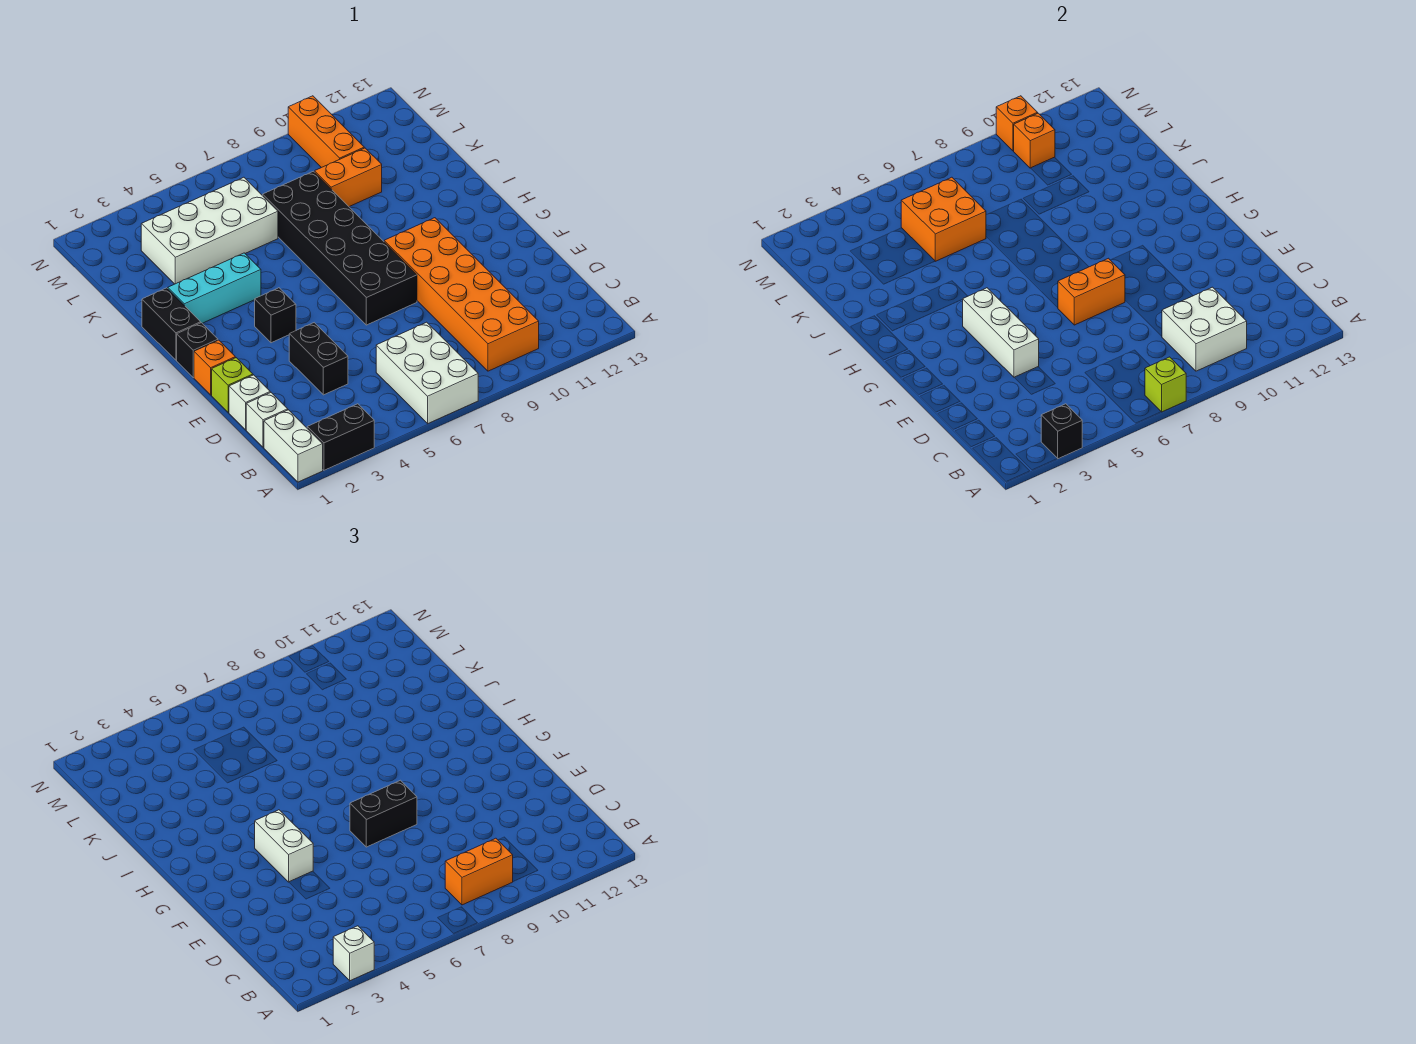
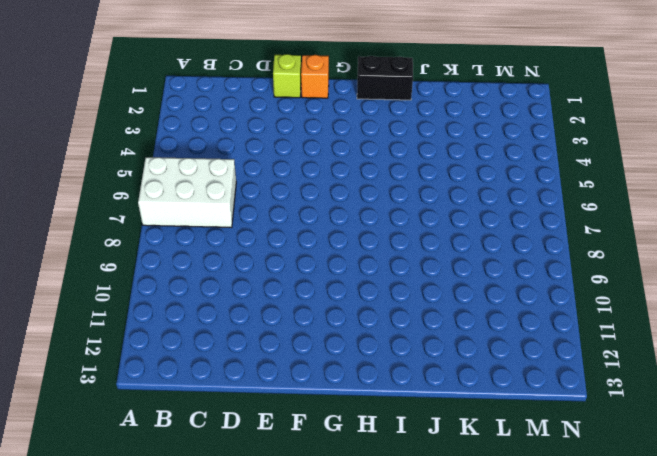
none -> white 1x2 brick [264,410,323,482]
none -> black 1x2 brick [307,404,374,470]
none -> orange 2x6 brick [384,218,539,371]

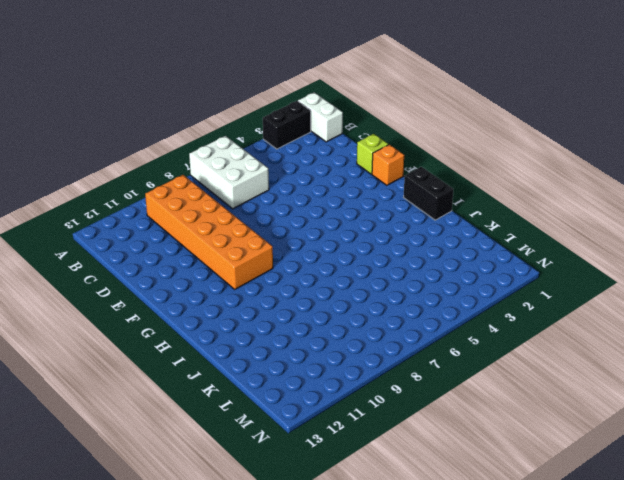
none -> white 1x1 brick [246,392,288,447]
none -> white 1x1 brick [229,375,270,430]
none -> black 1x2 brick [289,323,348,395]

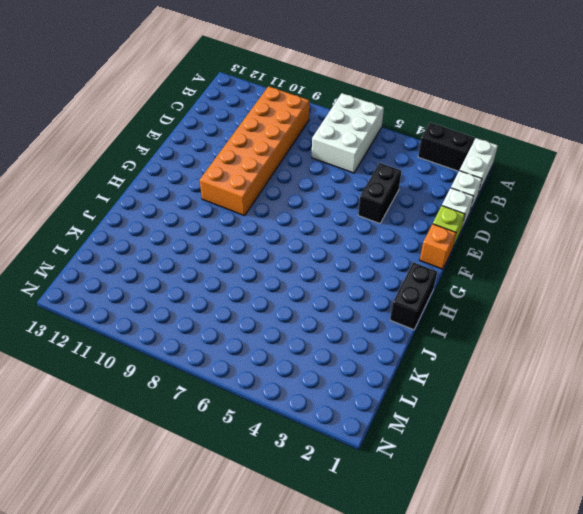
none -> black 2x6 brick [263,171,417,325]
none -> black 1x1 brick [177,323,218,378]
none -> black 1x1 brick [255,288,296,343]

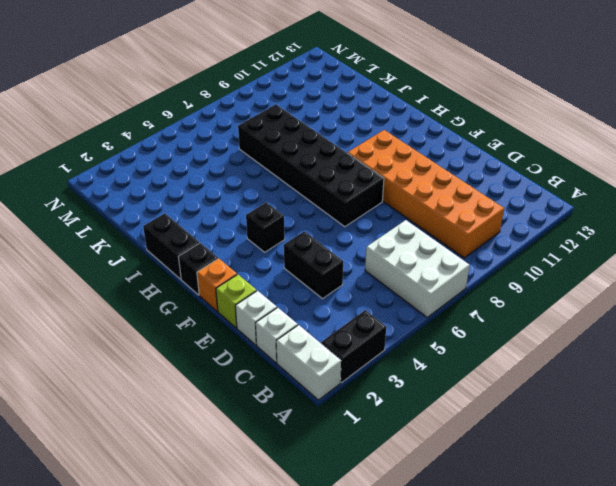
none -> cyan 1x3 brick [168,253,261,323]
none -> white 2x4 brick [141,177,278,284]
none -> orange 1x2 brick [315,148,382,207]

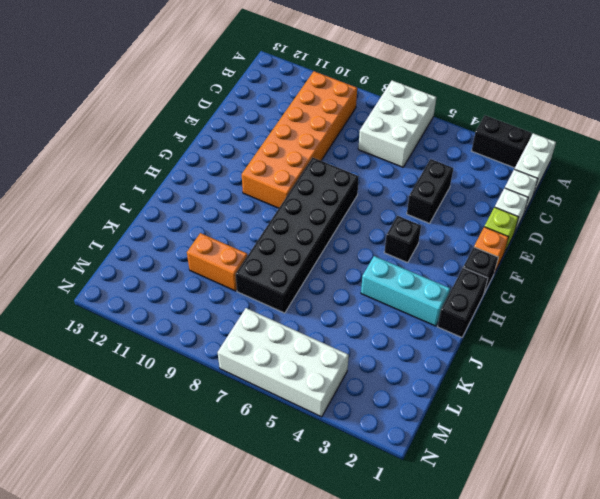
white 2x4 brick [218,308,349,417] -> white 2x4 brick moved to [141,177,278,284]
none -> orange 1x3 brick [288,96,364,168]
none -> black 1x1 brick [1041,404,1082,459]
none -> lime 1x1 brick [1145,357,1186,412]

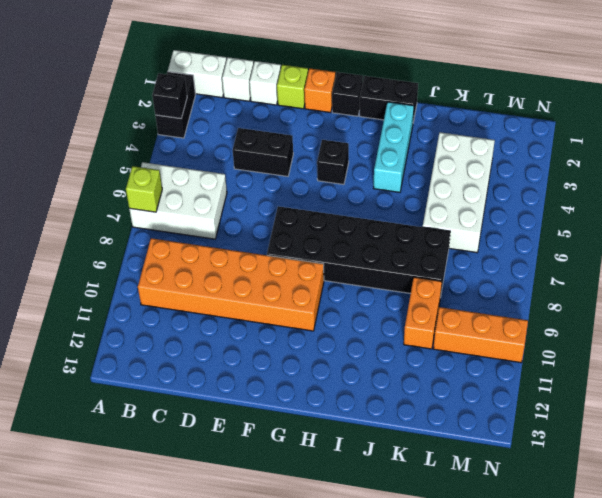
none -> white 2x2 brick [1162,287,1247,371]
none -> white 1x3 brick [963,288,1039,378]
none -> orange 1x2 brick [1058,258,1125,325]

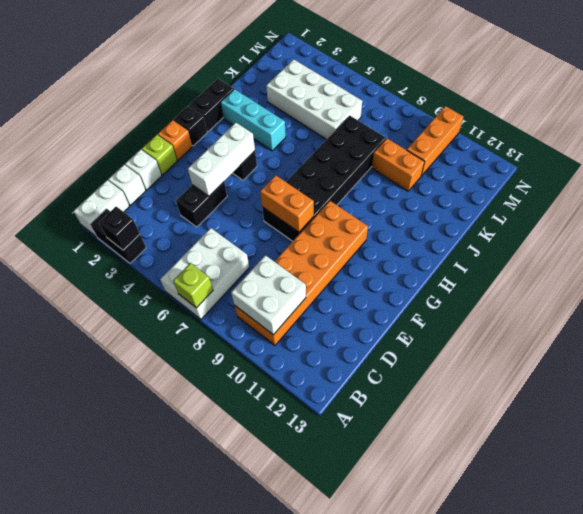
none -> orange 2x2 brick [901,177,986,261]
none -> orange 1x1 brick [1013,113,1055,168]
none -> orange 1x1 brick [996,96,1038,151]

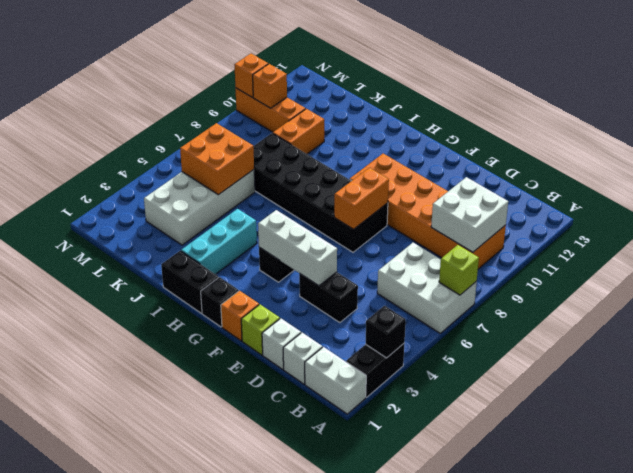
none -> white 1x1 brick [333,926,374,981]
none -> orange 1x2 brick [445,838,513,905]
none -> white 1x2 brick [255,810,313,882]

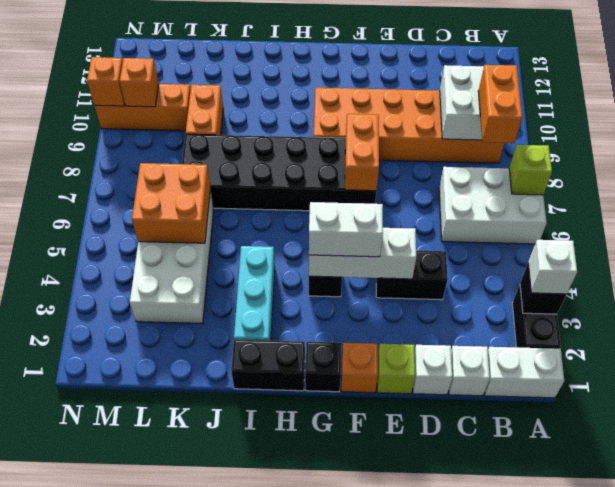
none -> black 1x2 brick [350,780,417,847]

